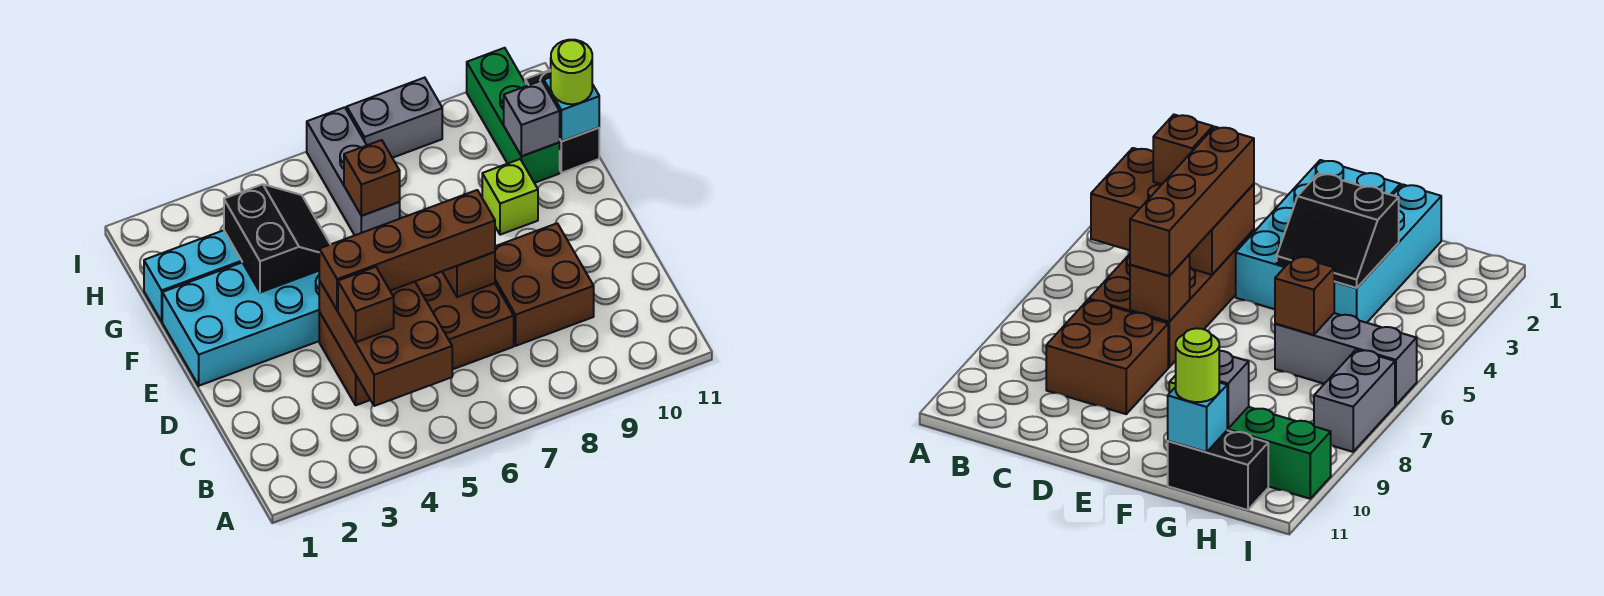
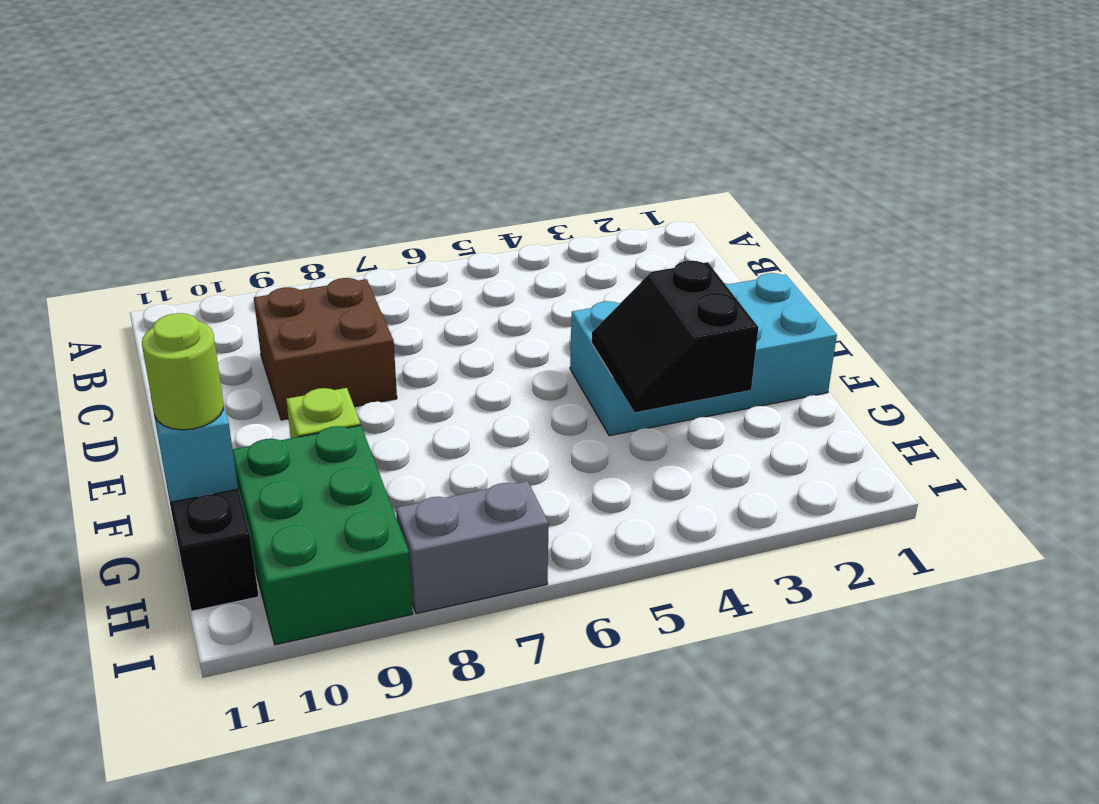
green 2x3 brick [233,425,413,645] -> green 1x3 brick [467,48,560,183]
none -> brown 2x4 brick [319,272,514,405]
none -> cyan 1x4 brick [144,230,242,321]
none -> grey 1x3 brick [307,107,400,235]

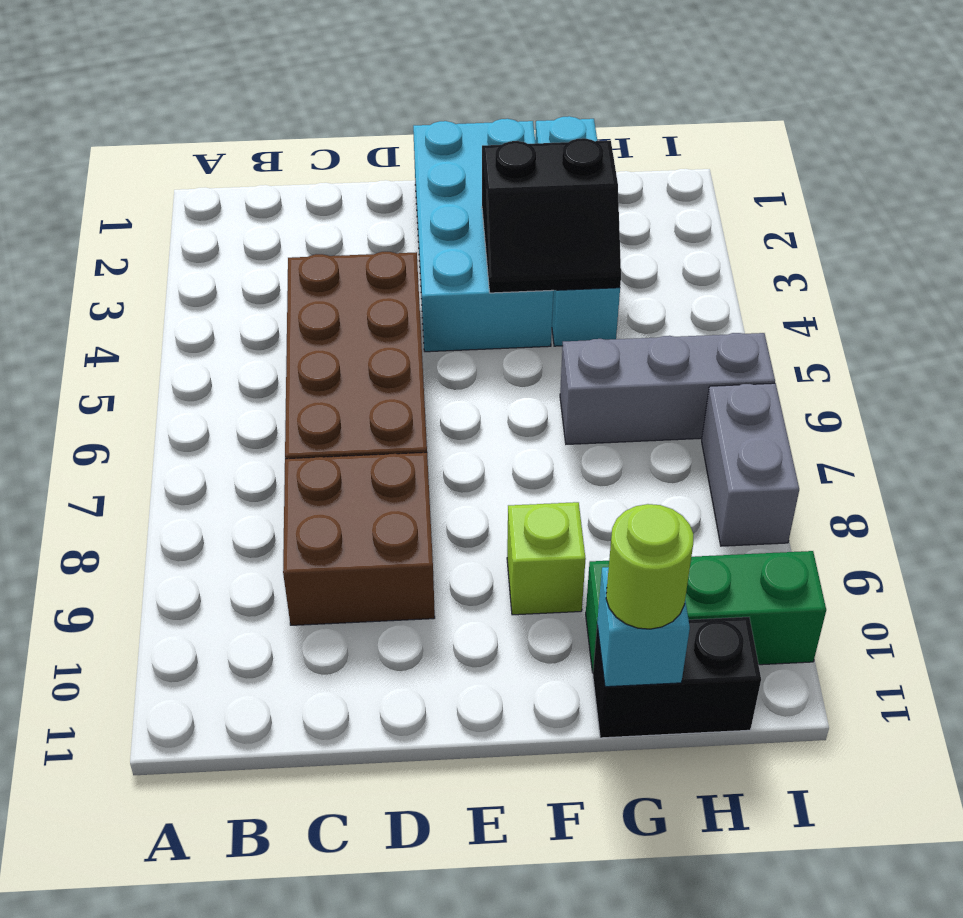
none -> brown 2x3 brick [319,281,452,406]
none -> brown 1x1 brick [442,252,495,297]
none -> brown 1x1 brick [344,140,400,216]

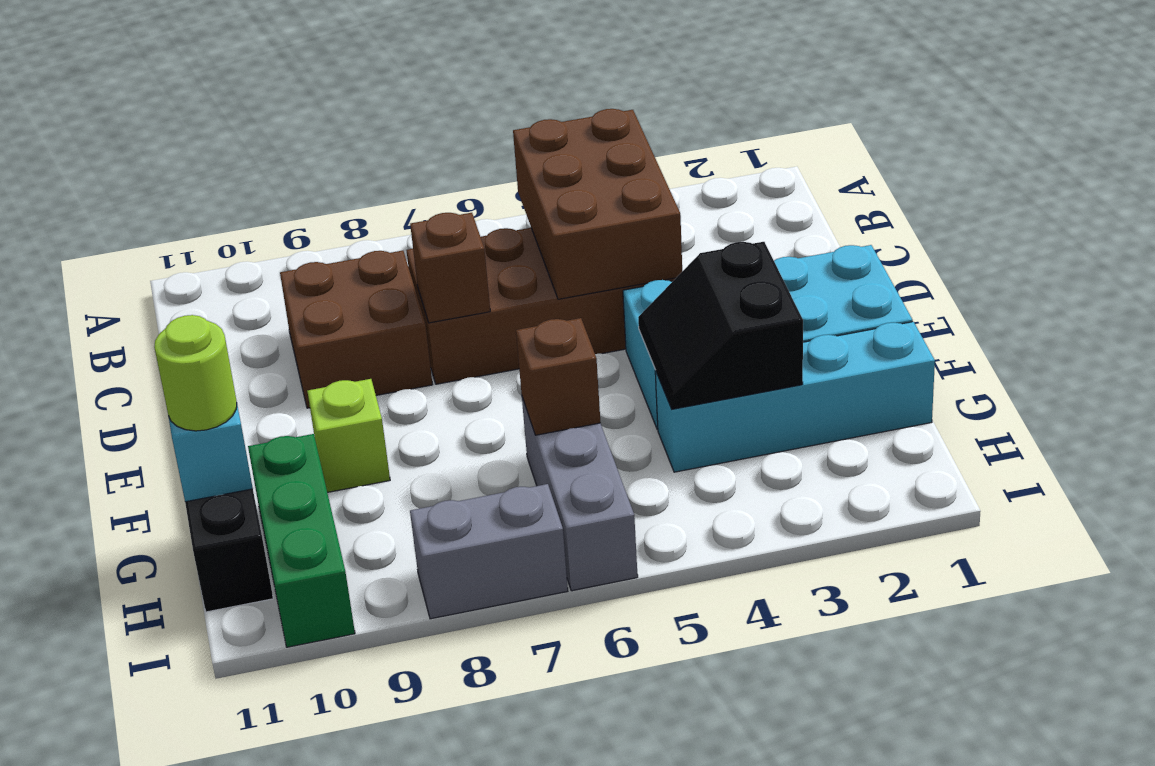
none -> grey 1x1 brick [504,81,560,156]
none -> brown 1x1 brick [338,267,394,342]
none -> brown 1x4 brick [319,190,495,310]

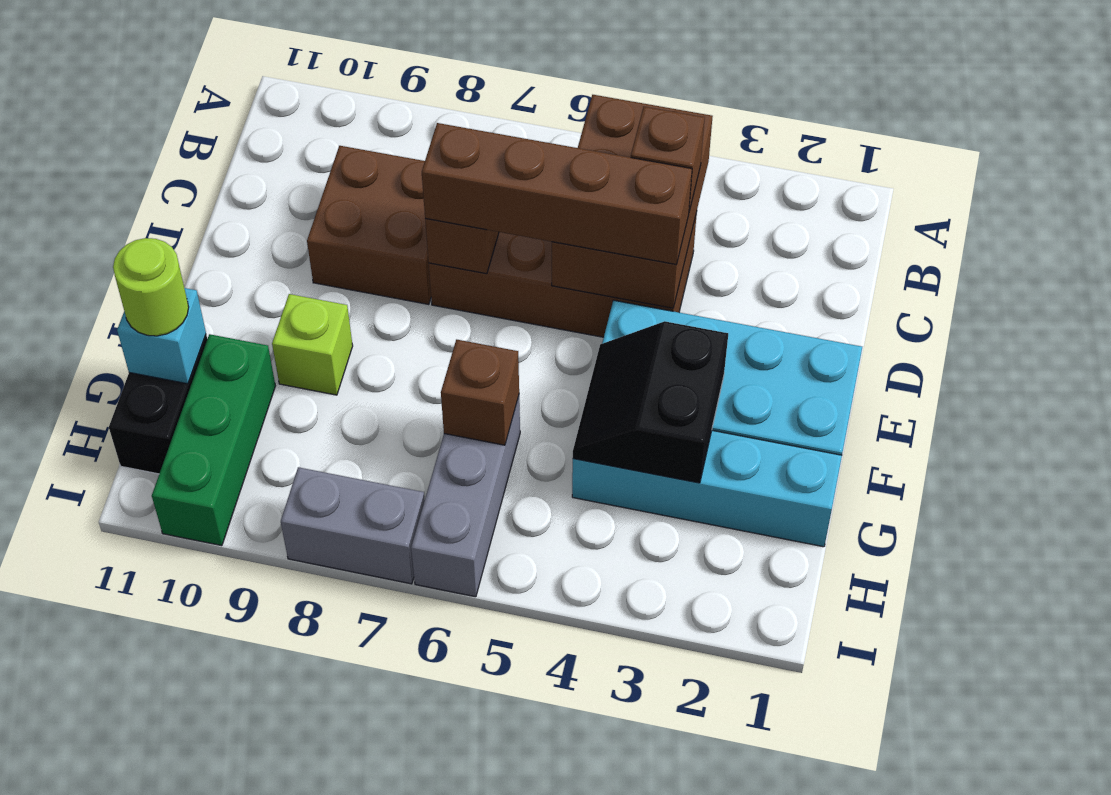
none -> grey 1x1 brick [504,81,560,156]

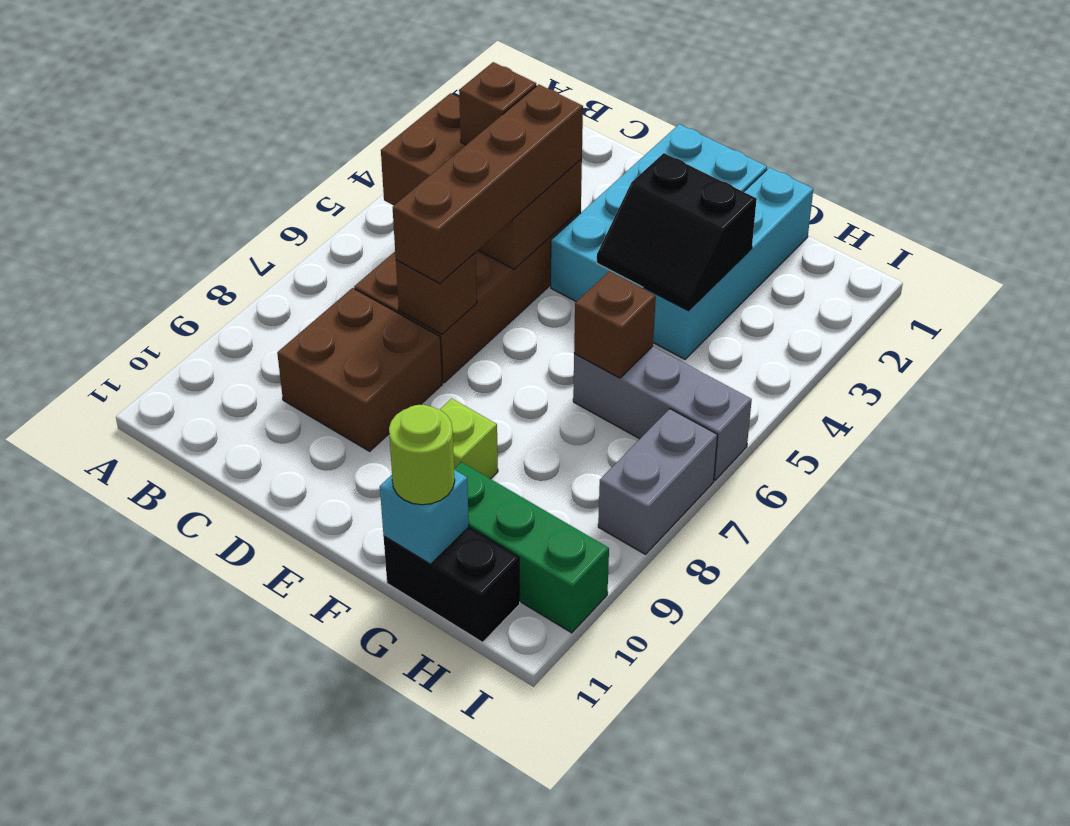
none -> grey 1x1 brick [504,81,560,156]

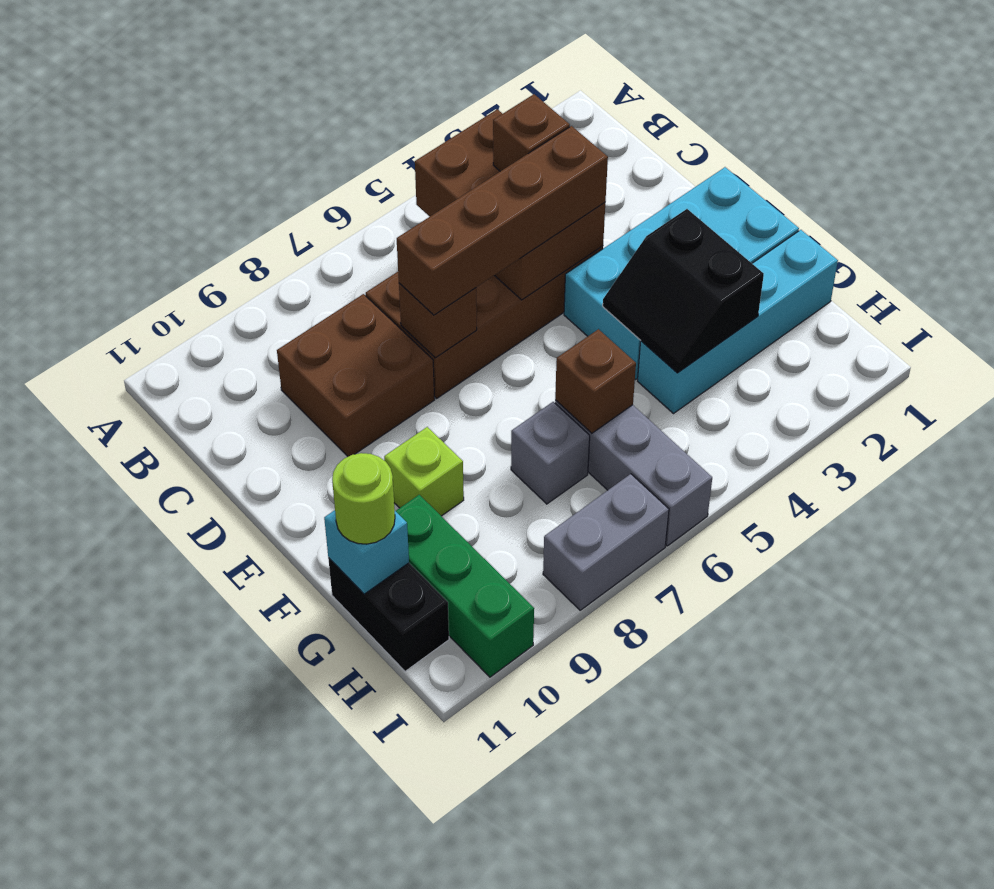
grey 1x1 brick [511,402,590,504] -> grey 1x1 brick moved to [504,81,560,156]

